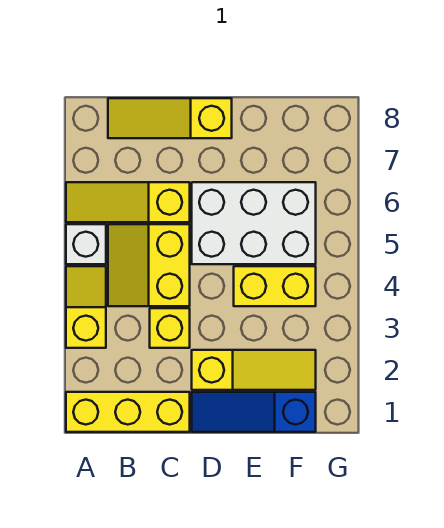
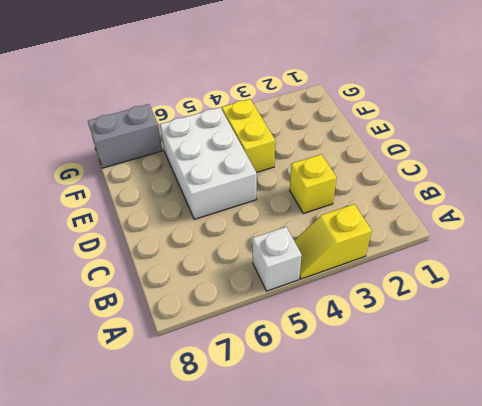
grey 1x2 brick [88,104,162,168] -> none
none -> yellow 1x3 brick [66,392,190,432]
none -> yellow 1x3 slope [66,182,190,222]

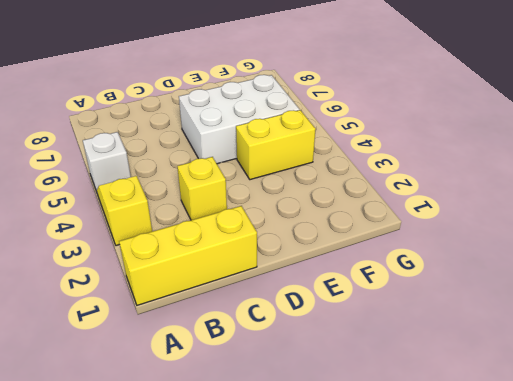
none -> yellow 1x3 slope [66,182,190,222]
none -> yellow 2x2 slope [108,224,190,306]

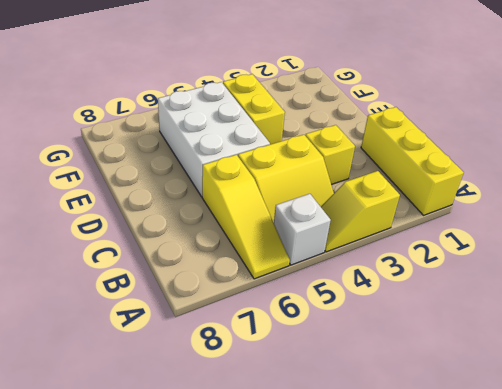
none -> yellow 1x3 slope [108,98,232,138]
none -> blue 1x3 slope [192,392,316,432]

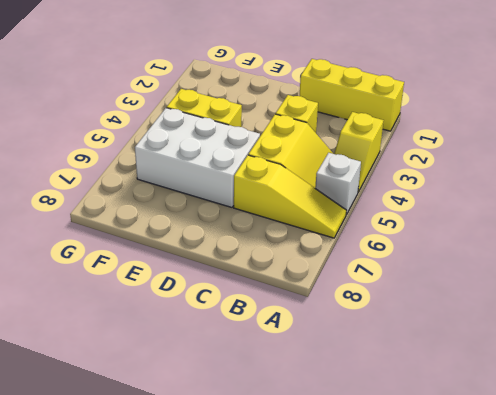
none -> yellow 1x3 slope [108,98,232,138]
none -> blue 1x3 slope [192,392,316,432]

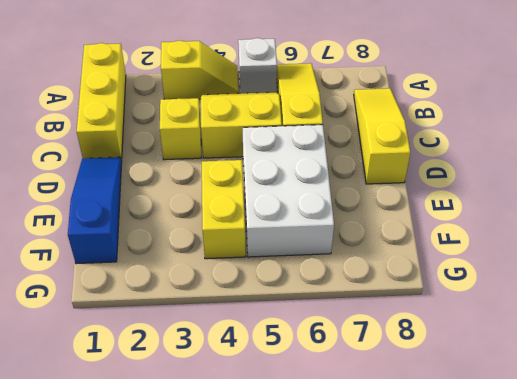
none -> yellow 1x3 slope [192,350,316,390]

